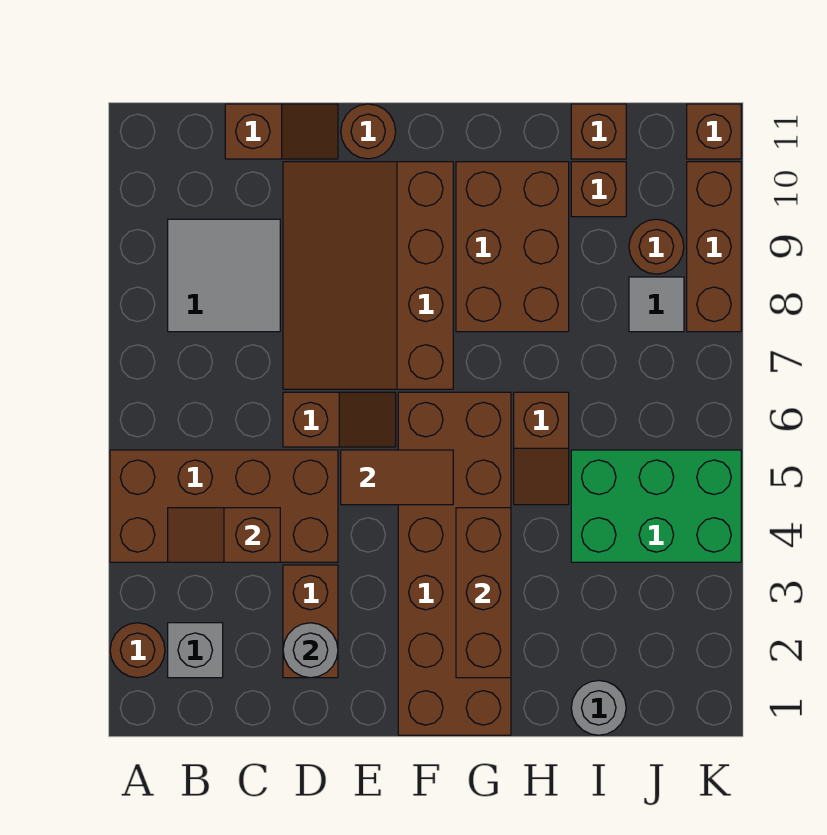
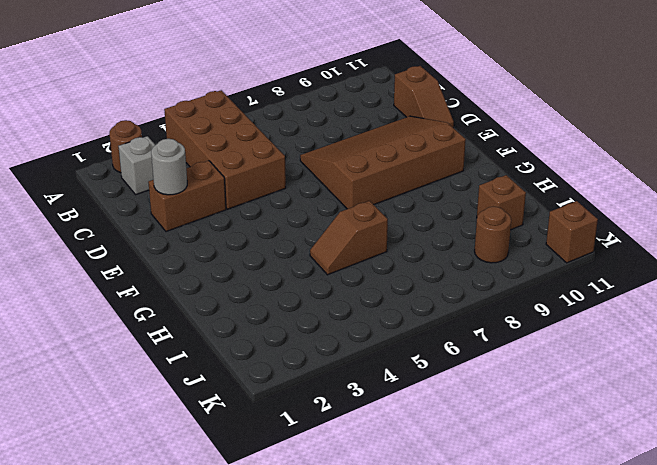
none -> grey 2x2 tile [168,219,280,332]
none -> brown 1x2 slope [283,392,396,447]
none -> brown 1x1 round brick [341,104,396,159]

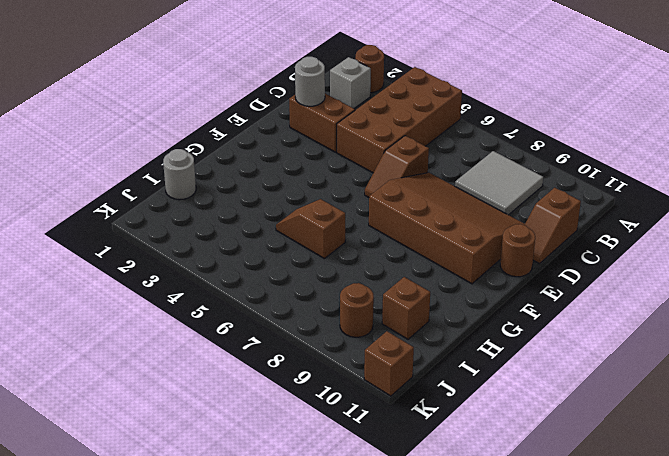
none -> brown 2x6 brick [398,392,511,735]
none -> brown 2x3 brick [456,162,569,332]
none -> green 2x3 brick [571,450,741,562]

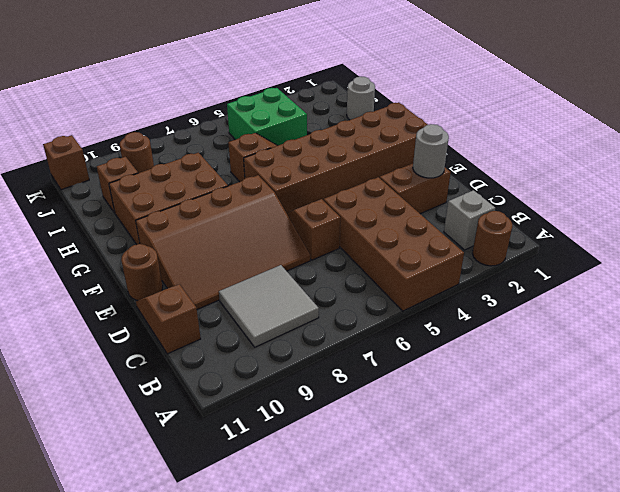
green 2x2 brick [227,88,307,146] -> green 2x3 brick [571,450,741,562]
none -> brown 1x1 brick [571,104,626,159]
none -> grey 1x1 tile [629,277,684,332]
none -> brown 1x3 brick [687,162,741,332]

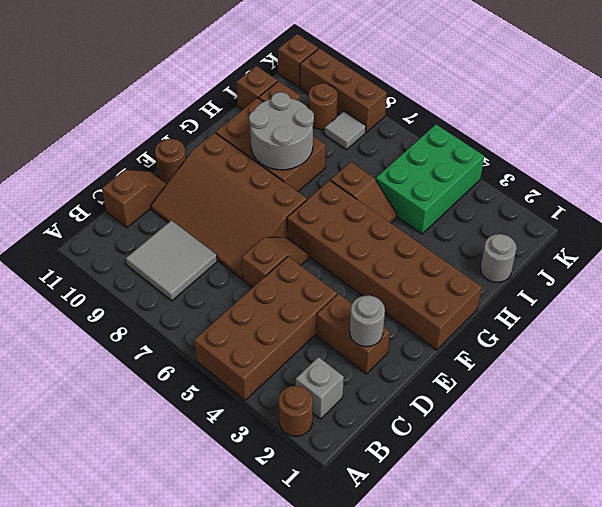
grey 2x2 round brick [249,92,314,170] -> none
none -> brown 1x2 slope [168,508,280,562]
none -> brown 1x2 tile [341,450,453,505]
none -> brown 1x3 brick [456,508,511,678]

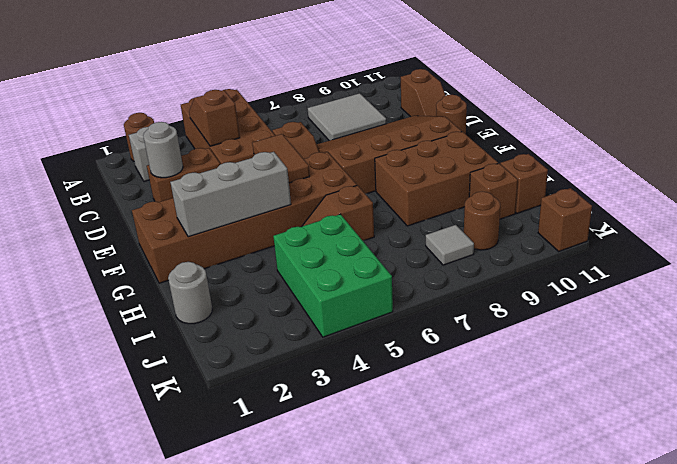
grey 1x3 brick [170,152,291,237] -> brown 1x3 brick [456,508,511,678]
none -> brown 1x3 brick [687,162,741,332]

